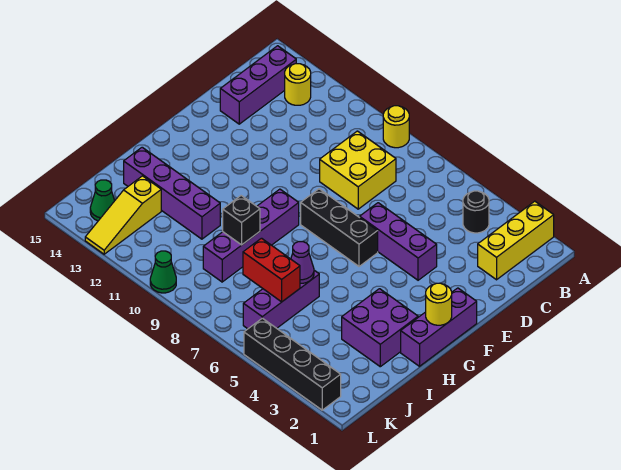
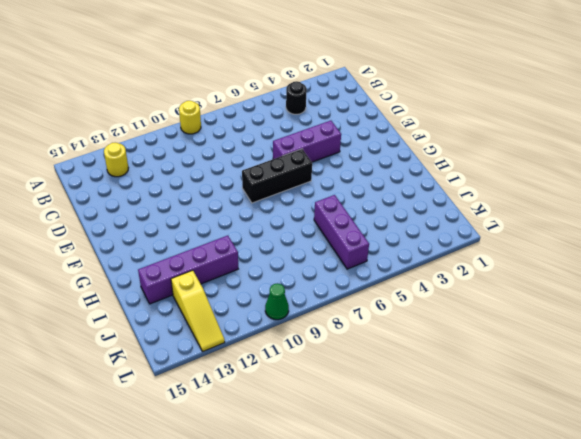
none -> yellow 1x3 brick [478,201,554,280]
none -> purple 1x3 brick [220,46,296,124]
none -> yellow 2x2 brick [320,131,396,209]

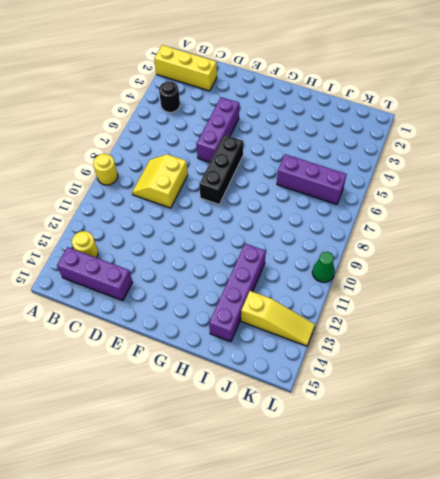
yellow 2x2 slope [132,154,188,208] -> yellow 2x2 brick [320,131,396,209]
none -> purple 1x3 brick [401,288,477,366]
none -> purple 1x4 brick [203,189,299,282]
none -> purple 2x2 brick [342,289,418,367]

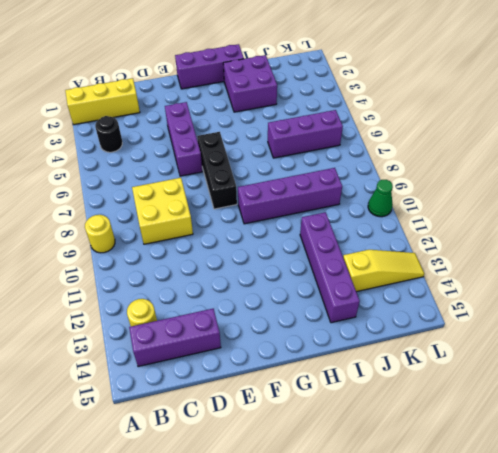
none -> green 1x1 cone [90,180,115,221]
none -> black 1x4 brick [244,318,341,410]
none -> yellow 1x1 round brick [426,283,452,325]

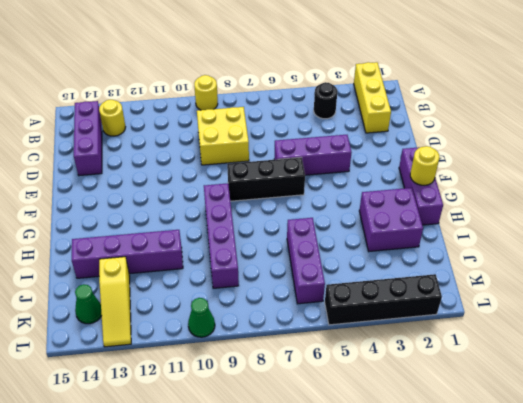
none -> purple 1x1 cone [291,242,314,283]
none -> black 1x1 brick [223,196,260,245]
none -> red 1x2 brick [243,238,300,302]

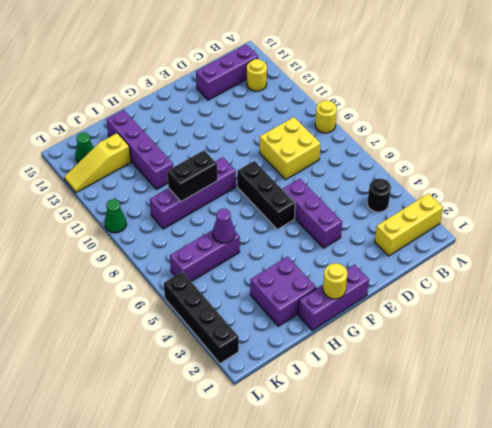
black 1x2 brick [167,150,217,201] -> black 1x1 brick [223,196,260,245]
none -> red 1x2 brick [243,238,300,302]

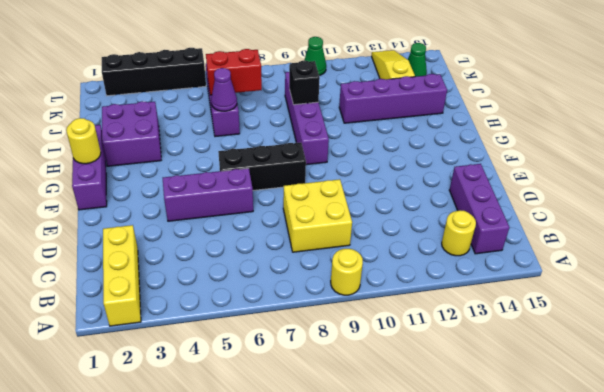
none -> black 1x1 round brick [463,191,489,233]

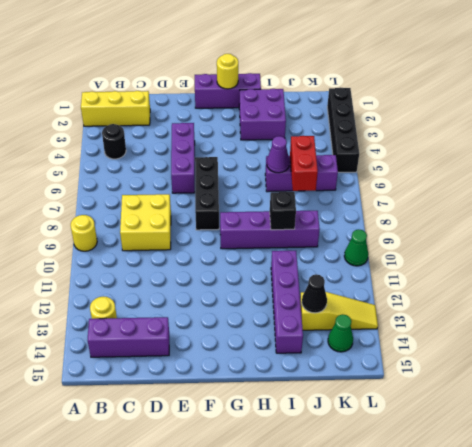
black 1x1 cone [302,275,327,313] -> none

